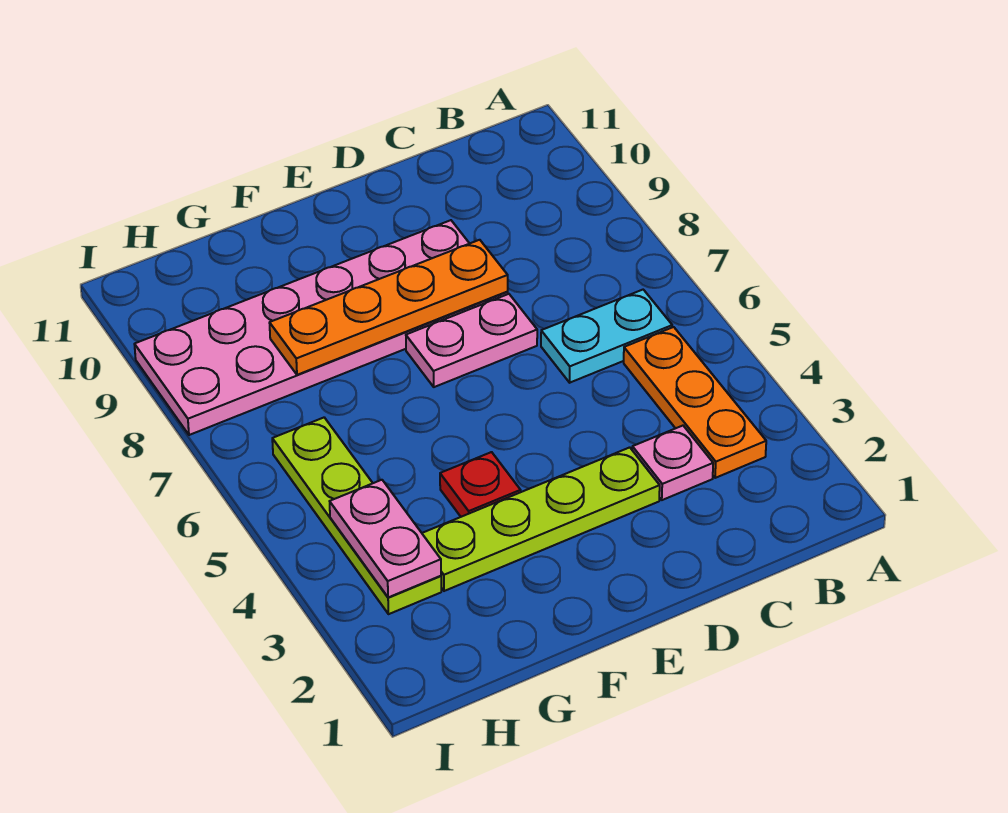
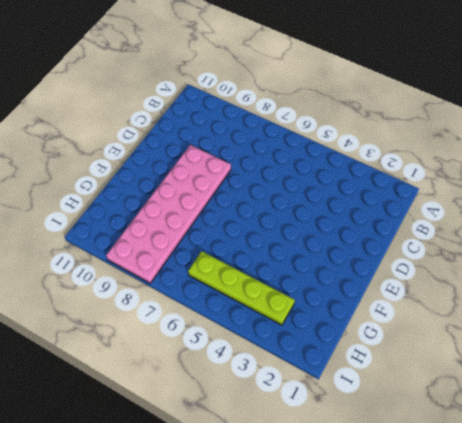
none -> orange 1x3 plate [624,327,766,478]
none -> cyan 1x2 plate [541,290,672,383]

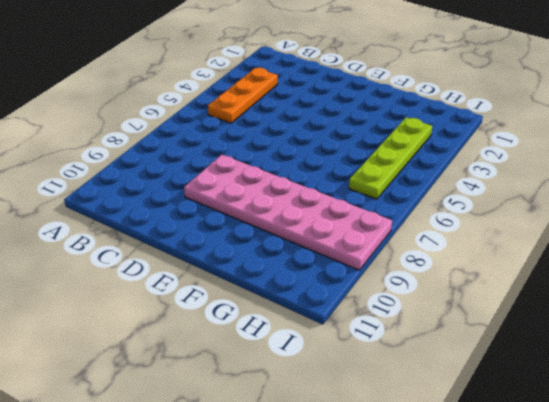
none -> cyan 1x2 plate [541,290,672,383]
none -> pink 1x1 plate [632,426,713,500]

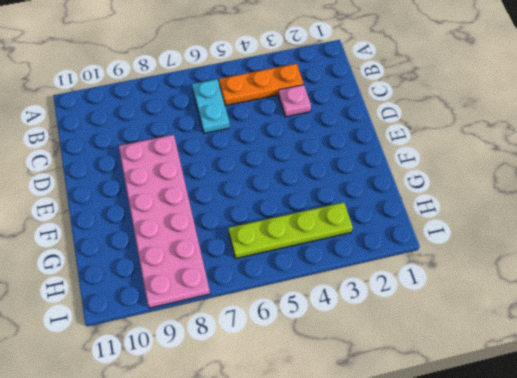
none -> lime 1x4 plate [422,447,660,591]
none -> pink 1x2 plate [406,294,537,387]

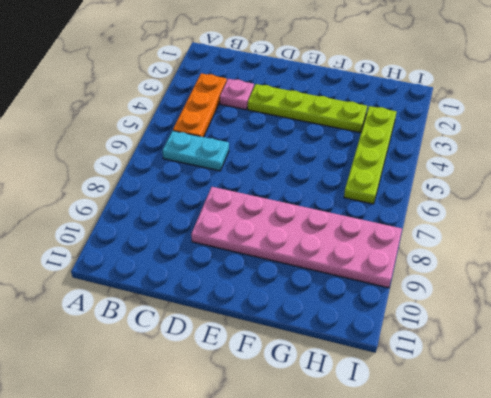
none -> pink 1x2 plate [406,294,537,387]
none -> red 1x1 plate [440,452,521,517]

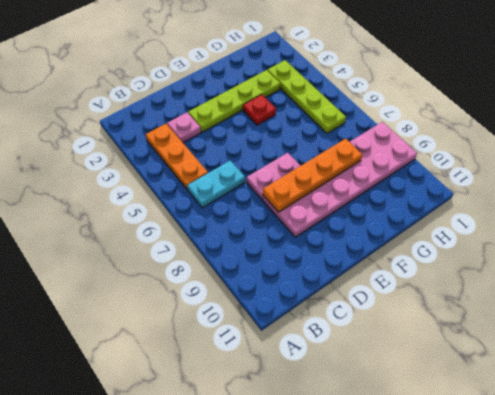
none -> pink 1x2 plate [330,480,441,597]

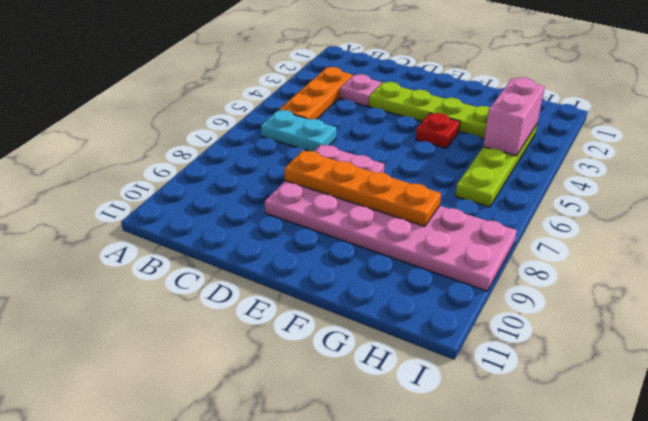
pink 1x2 brick [483,78,545,156] -> pink 1x2 plate [330,480,441,597]

